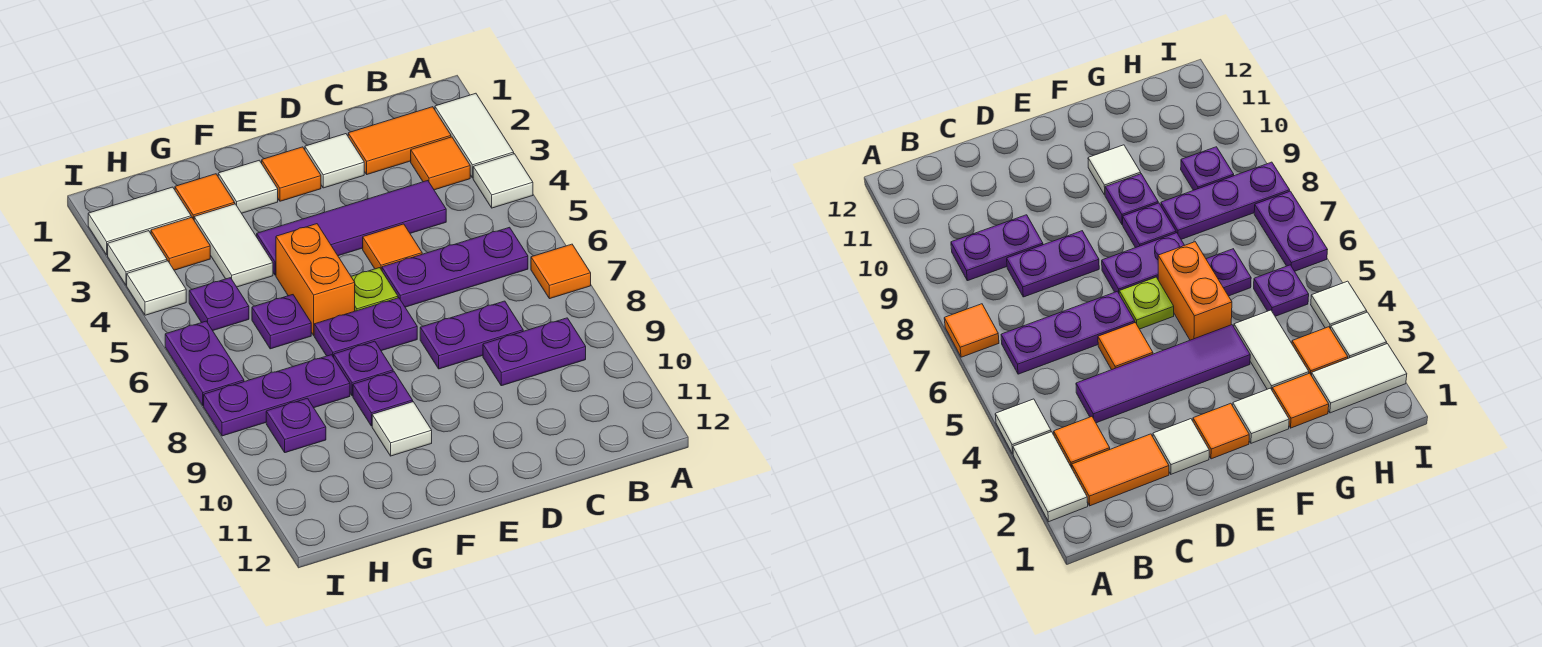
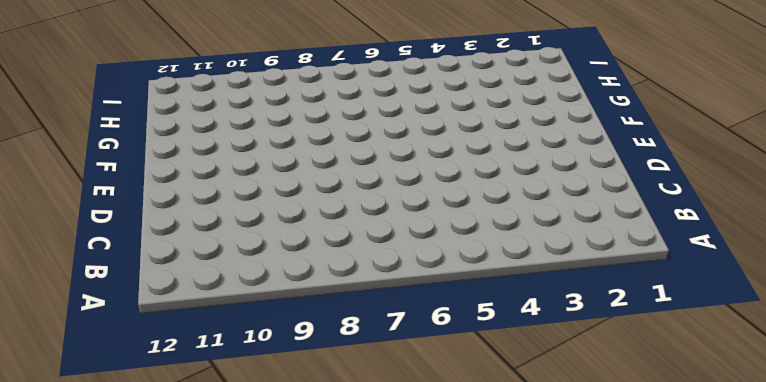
none -> white 1x2 tile [435,93,514,178]
none -> white 1x1 tile [473,154,533,208]
none -> orange 1x1 tile [531,244,591,299]
none -> orange 1x2 tile [348,107,451,174]

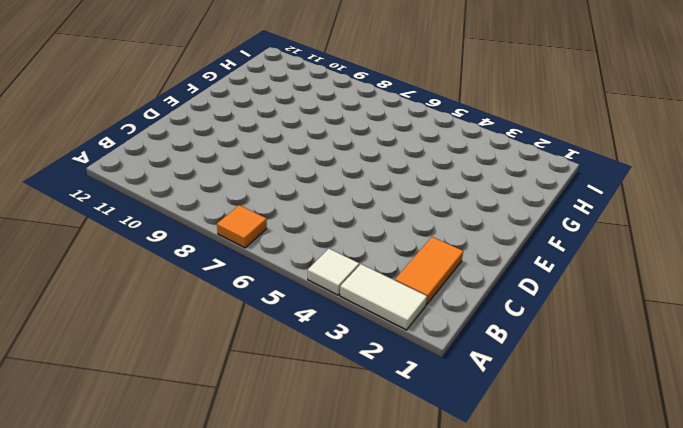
none -> orange 1x1 tile [411,137,470,190]
none -> purple 1x3 plate [382,227,528,307]
none -> purple 1x2 plate [483,318,586,386]
none -> purple 1x4 tile [257,181,446,275]

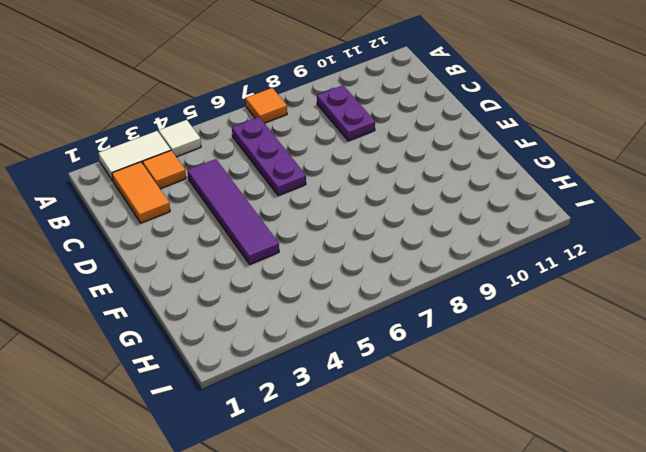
none -> purple 1x2 plate [420,301,523,369]
none -> white 1x1 tile [305,134,364,188]
none -> orange 1x1 tile [363,224,422,270]
none -> orange 1x1 tile [262,147,321,201]

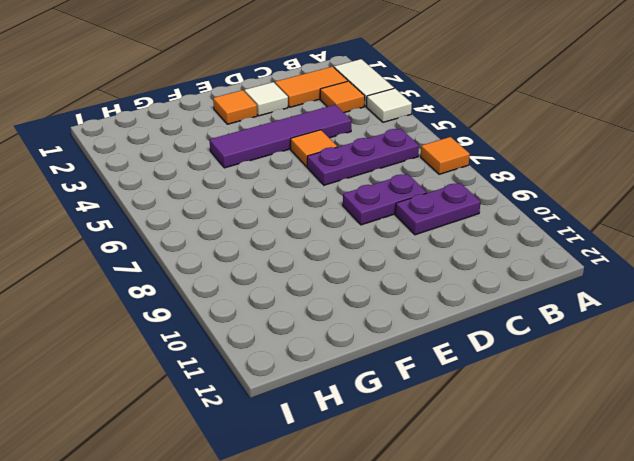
none -> lime 1x1 plate [351,268,398,311]
none -> purple 1x2 plate [314,298,417,357]
none -> white 1x1 tile [218,160,278,213]
none -> orange 1x2 brick [276,224,355,335]

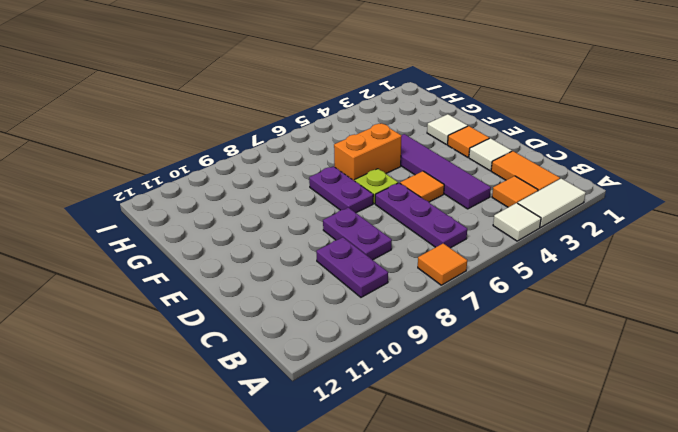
none -> purple 1x1 plate [334,341,393,396]
none -> purple 1x1 plate [353,372,413,426]
none -> white 1x1 tile [372,402,432,456]
none -> orange 1x1 tile [175,174,235,219]

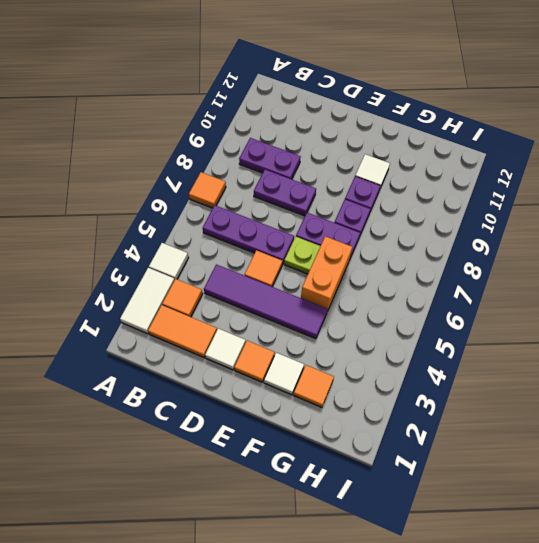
none -> white 1x2 tile [194,204,273,287]
none -> purple 1x1 plate [252,295,311,349]
none -> purple 1x3 plate [204,355,350,436]
none -> white 1x2 tile [88,187,191,255]

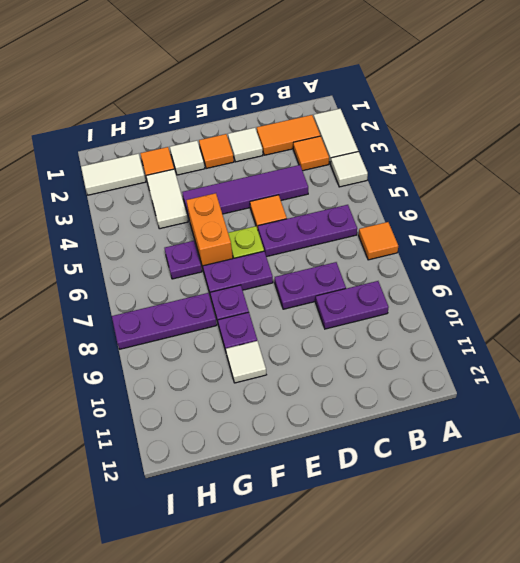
none -> orange 1x1 tile [151,217,210,270]
none -> purple 1x1 plate [189,278,249,330]
none -> purple 1x1 plate [266,398,326,453]
none -> white 1x1 tile [108,231,167,285]

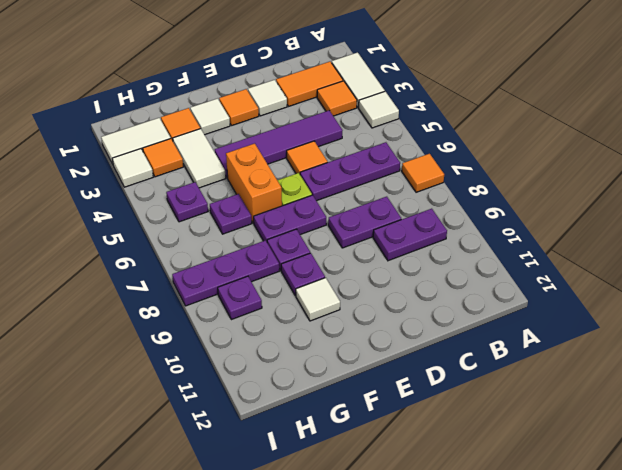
none -> white 1x1 tile [127,261,186,315]
none -> purple 1x2 plate [165,321,244,406]

